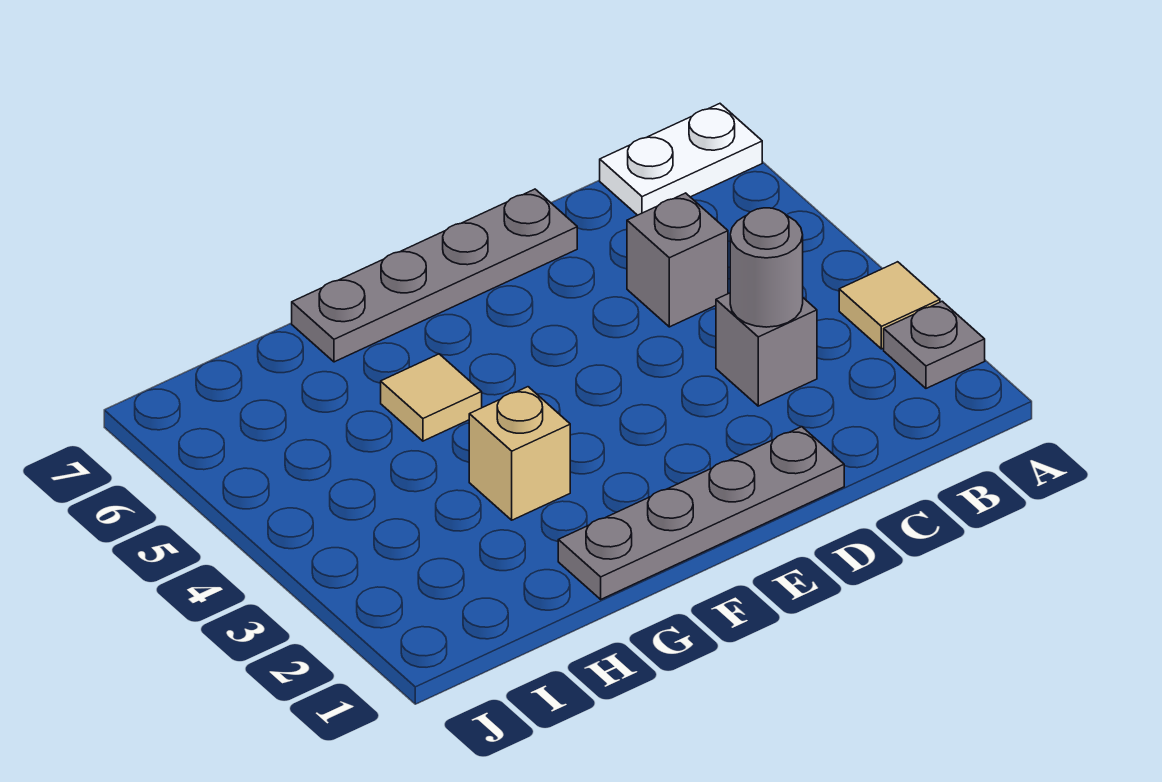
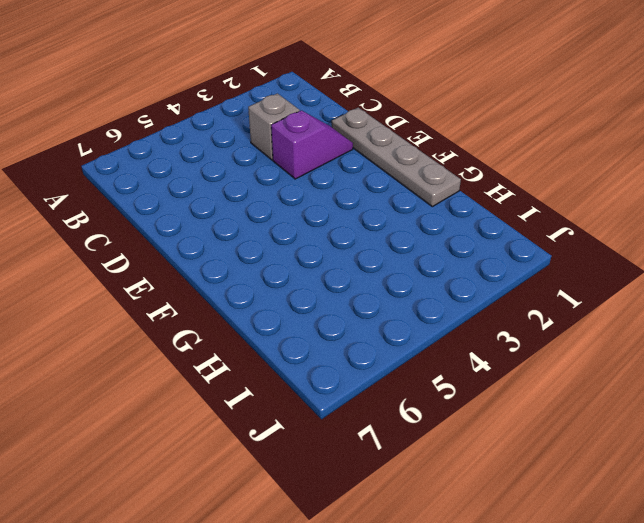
purple 1x2 slope [271,110,353,179] -> none
none -> grey 1x1 plate [884,301,985,388]
none -> tan 1x1 tile [839,262,940,349]

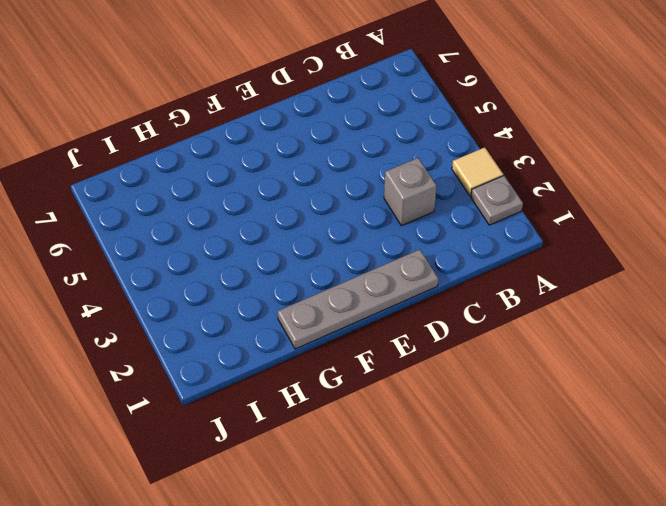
none -> white 1x2 plate [600,104,762,215]
none -> grey 1x1 brick [627,193,728,327]

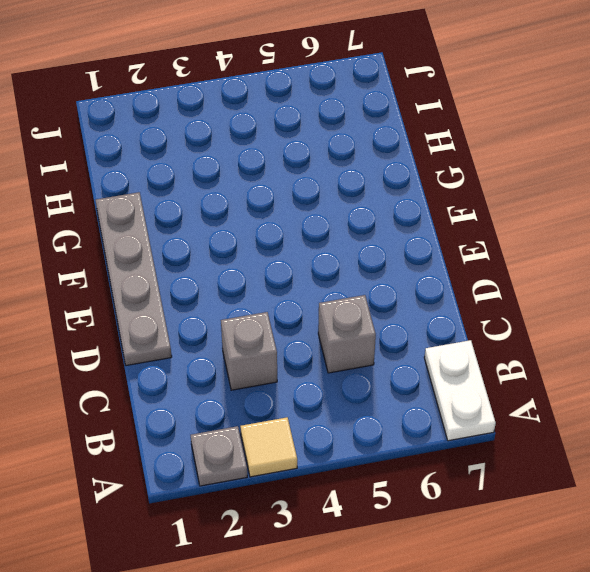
none -> grey 1x4 plate [292,189,577,362]
none -> tan 1x1 brick [469,387,570,520]

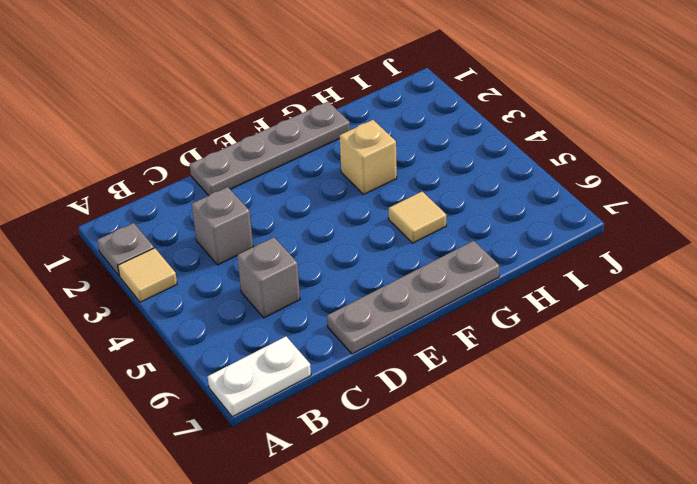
none -> grey 1x1 round brick [730,208,803,327]

